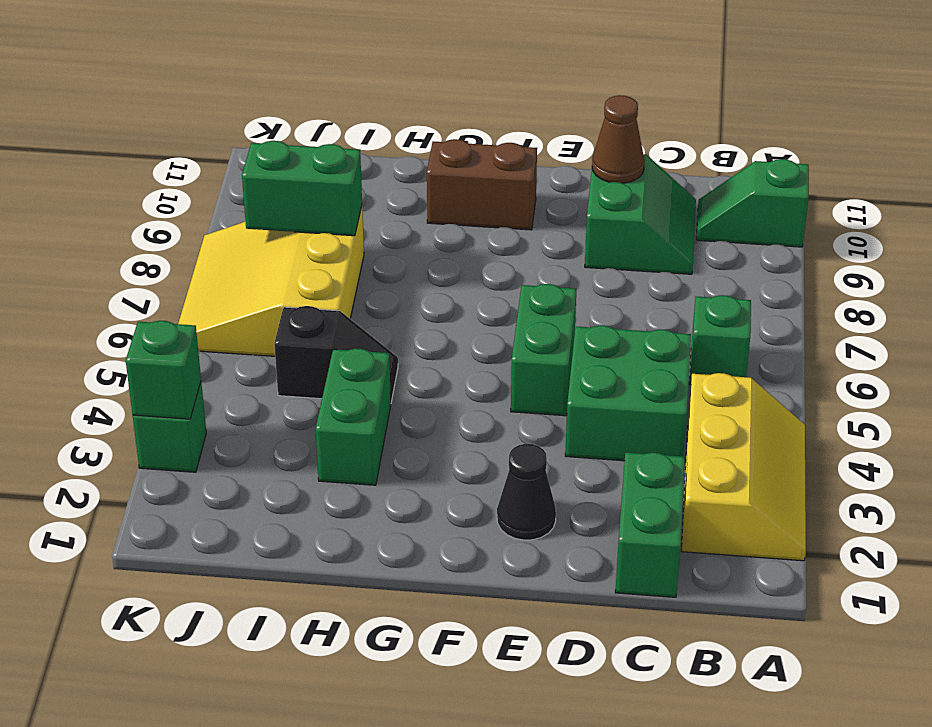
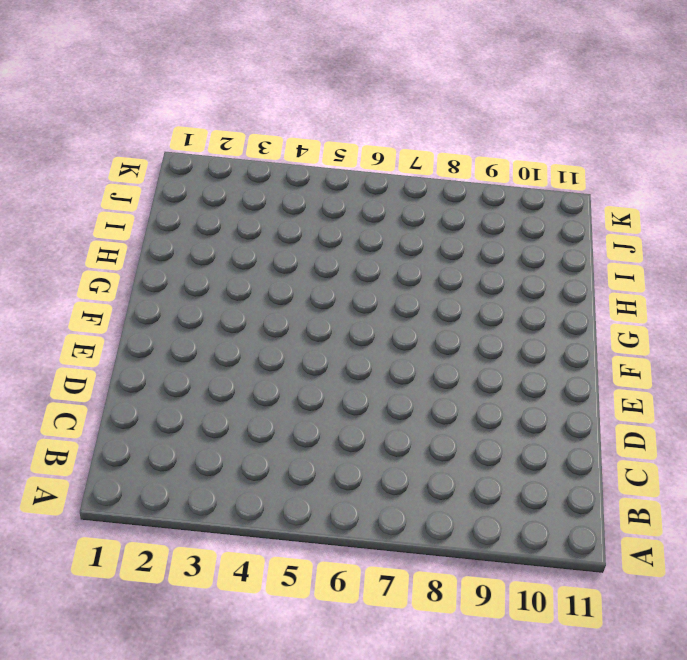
none -> yellow 2x3 slope [682,373,806,561]
none -> green 1x2 slope [696,159,809,247]
none -> green 1x1 brick [690,295,751,385]

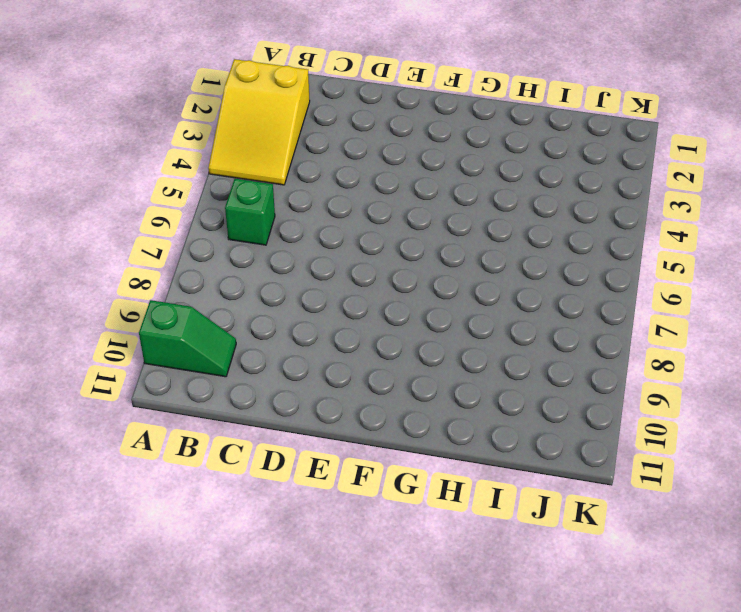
yellow 2x3 slope [208,59,310,185] -> yellow 2x3 slope turned to [682,373,806,561]
none -> green 1x2 brick [615,453,685,597]
none -> green 2x2 brick [565,326,691,461]
none -> green 2x2 slope [585,153,696,274]

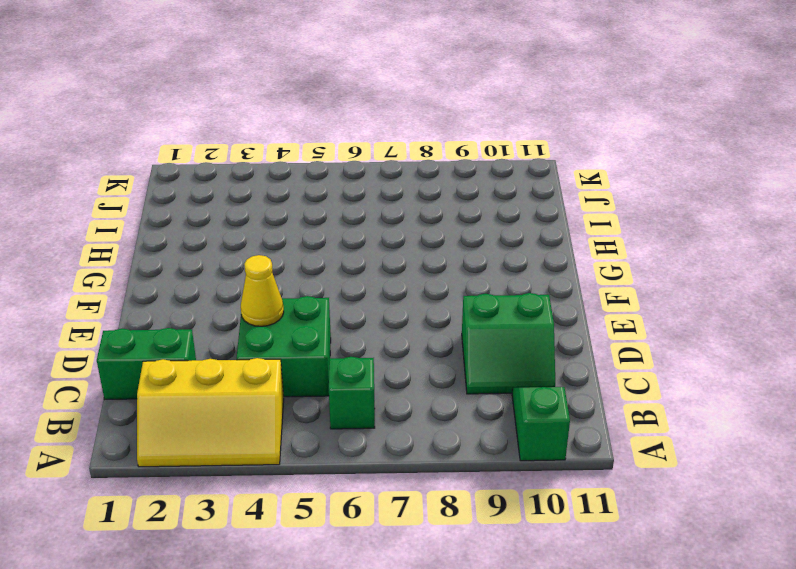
yellow 1x1 cone [241,255,284,326] -> none
none -> black 1x1 cone [497,444,556,540]
none -> green 1x2 brick [511,284,576,416]
none -> brown 1x2 brick [427,139,537,230]

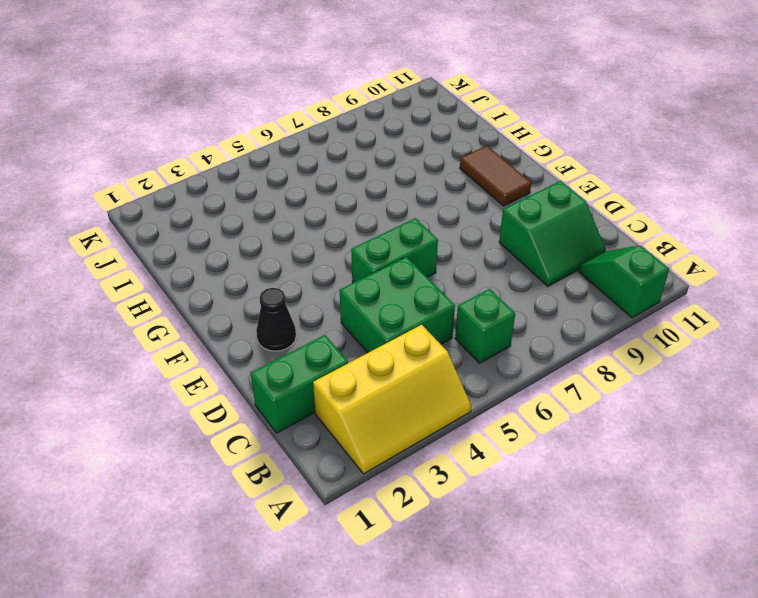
brown 1x2 tile [460,146,531,206] -> brown 1x2 brick [427,139,537,230]
none -> green 1x2 brick [316,349,391,485]
none -> black 1x2 slope [274,306,398,402]
none -> yellow 3x3 slope [178,206,364,356]

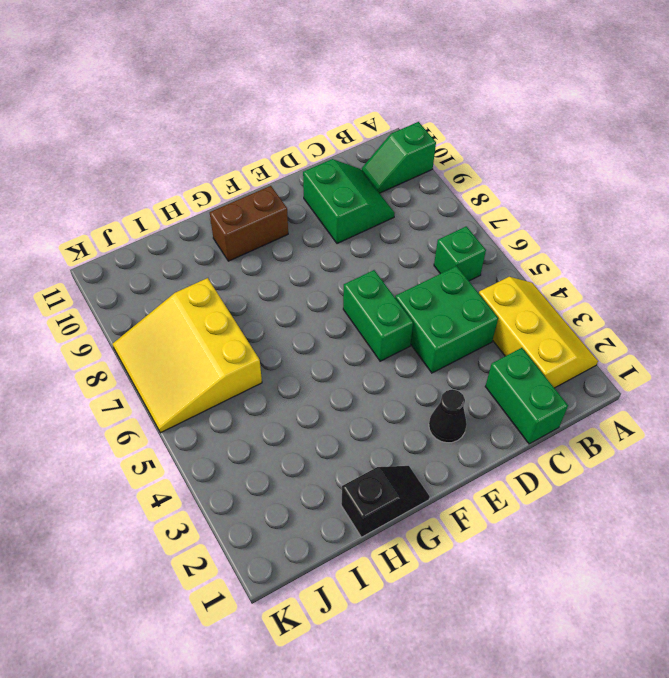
black 1x2 slope [341,466,430,537] -> black 1x2 slope moved to [274,306,398,402]
none -> green 1x2 brick [316,349,391,485]
none -> green 1x1 brick [133,383,206,472]
none -> brown 1x1 cone [592,95,645,183]

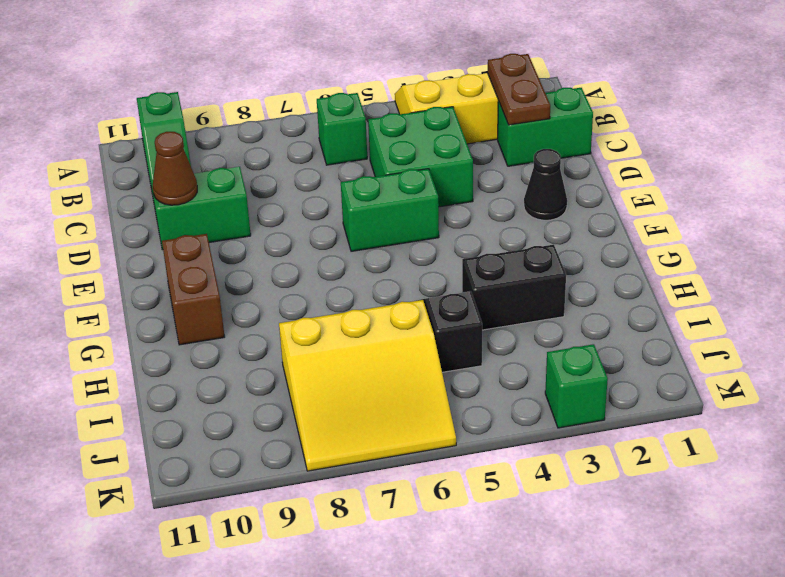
brown 1x2 plate [488,54,550,125] -> none
black 1x2 brick [462,245,566,330] -> green 1x2 brick [316,349,391,485]
none -> green 1x2 brick [242,141,362,236]
none -> green 1x1 brick [126,321,201,419]

